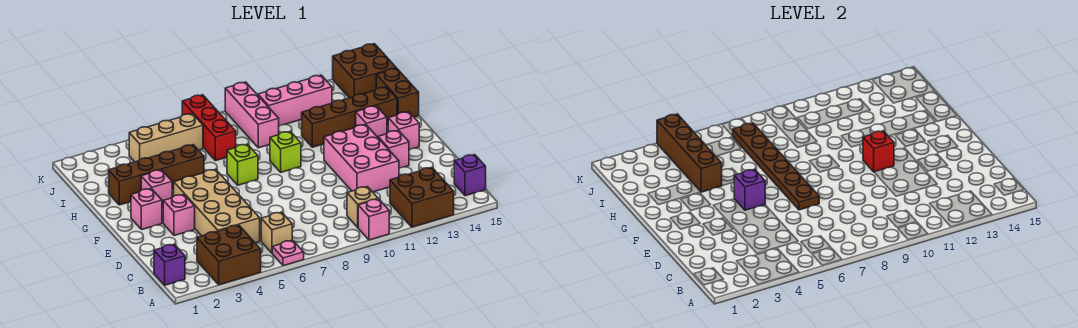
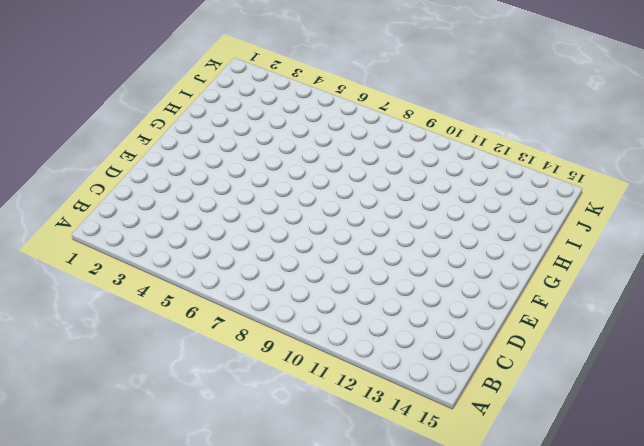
none -> brown 2x2 brick [197,225,261,285]
none -> pink 1x1 plate [272,240,304,266]
none -> pink 1x1 brick [358,199,389,240]
none -> brown 2x2 brick [390,167,454,227]

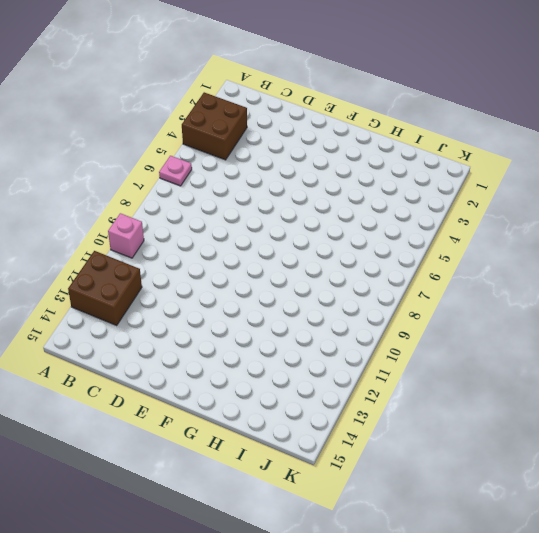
none -> purple 1x1 brick [154,244,185,285]
none -> tan 1x1 brick [261,212,292,253]
none -> tan 1x1 brick [347,187,378,228]
none -> purple 1x1 brick [454,155,486,196]

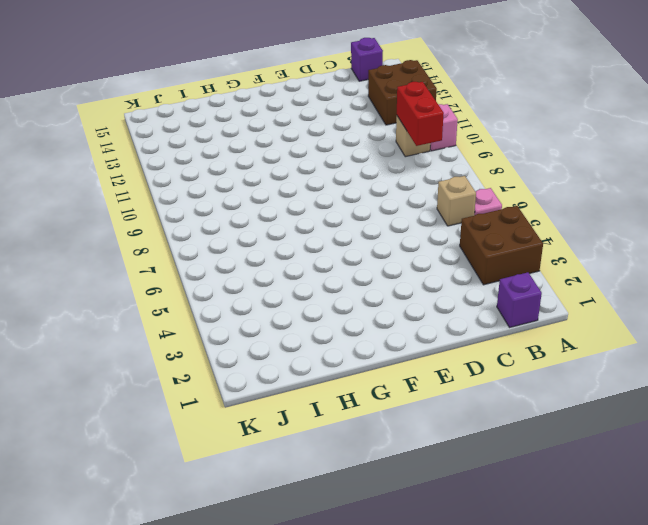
red 1x2 brick [397,82,444,146] -> none
none -> tan 2x4 brick [174,169,260,243]
none -> pink 2x3 brick [324,125,399,192]
none -> pink 1x1 brick [163,194,195,236]
none -> pink 1x1 brick [378,130,409,168]

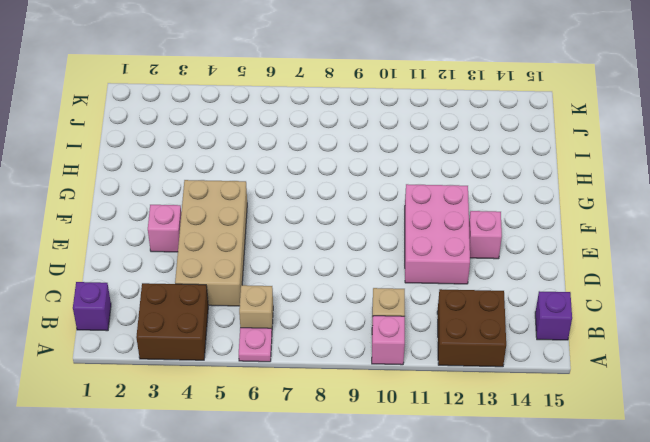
none -> pink 1x1 brick [131,189,162,230]
none -> pink 1x1 brick [388,112,419,150]
none -> pink 1x1 brick [141,170,172,208]
none -> lime 1x1 brick [227,144,258,185]

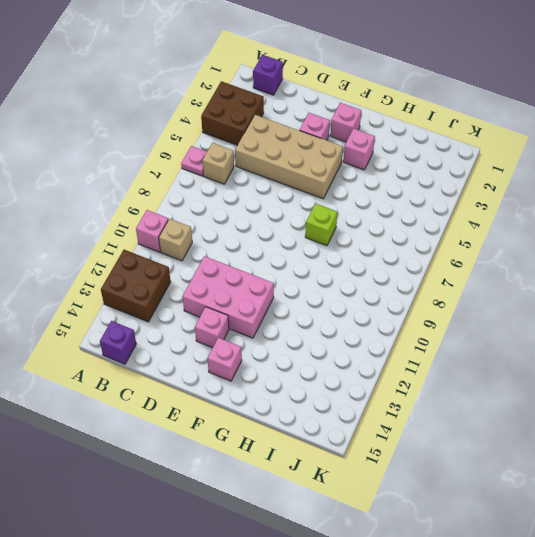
none -> lime 1x1 brick [270,131,301,172]
none -> pink 1x1 brick [356,106,387,137]
none -> brown 1x4 brick [109,145,204,205]
none -> brown 1x4 brick [302,87,397,147]

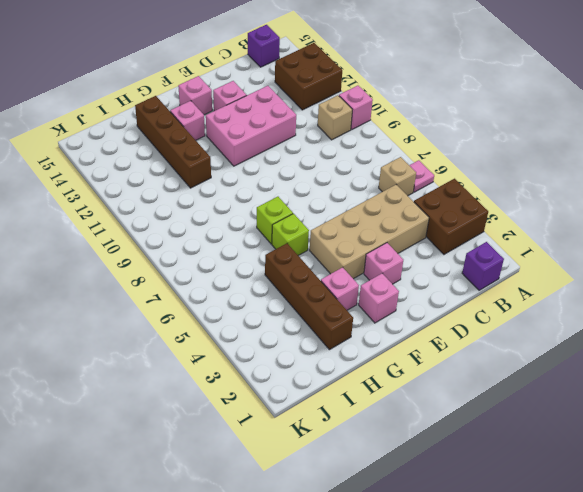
lime 1x1 brick [272,214,309,255] -> lime 1x1 brick moved to [270,131,301,172]
none -> brown 1x2 brick [376,68,419,117]
none -> red 1x3 brick [182,95,236,161]
none -> pink 1x3 brick [225,82,279,148]
none -> tan 1x3 brick [129,114,203,162]

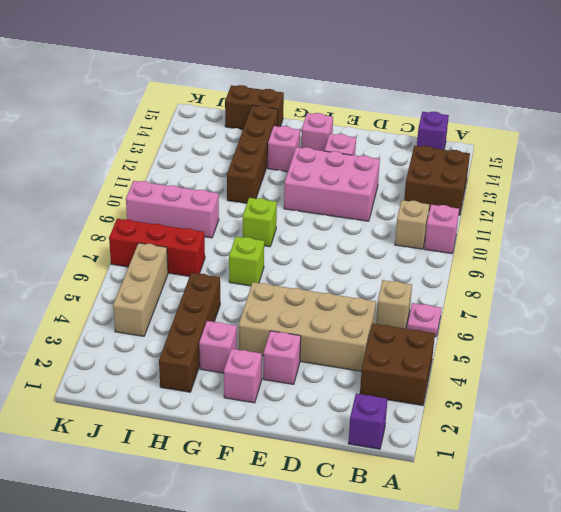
none -> pink 1x3 brick [258,75,332,126]
none -> brown 2x2 brick [333,44,396,98]
none -> brown 1x6 plate [733,123,819,210]
none -> purple 1x1 brick [734,169,765,210]

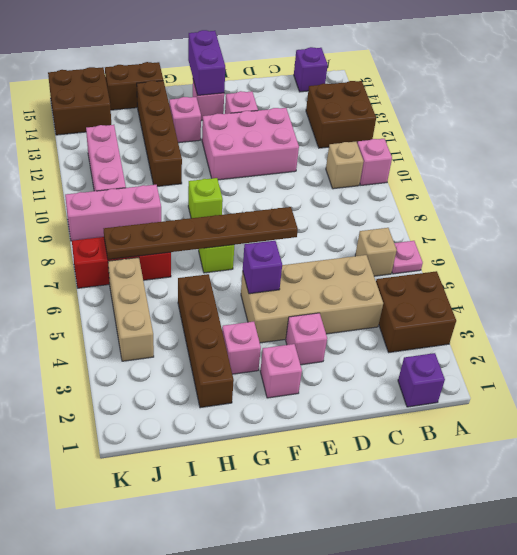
purple 1x2 brick [188,30,225,95] -> none
none -> red 1x1 brick [863,131,894,172]
none -> brown 1x4 brick [657,114,722,192]

